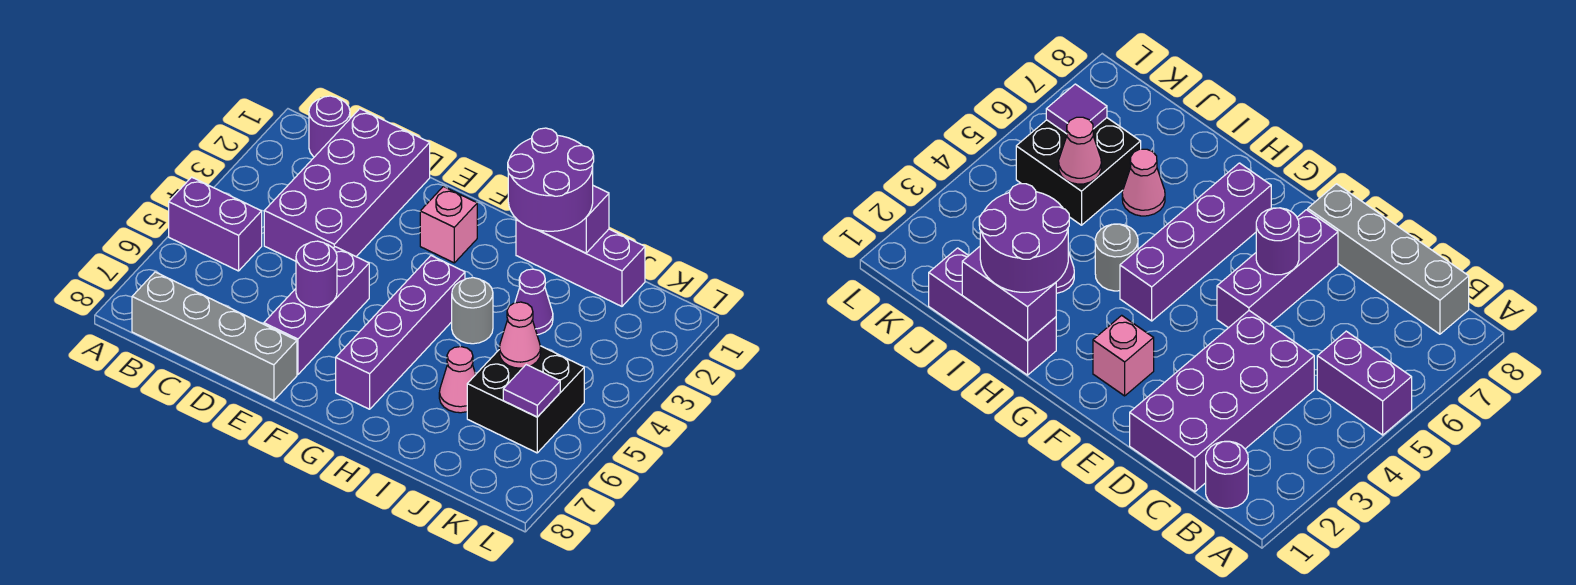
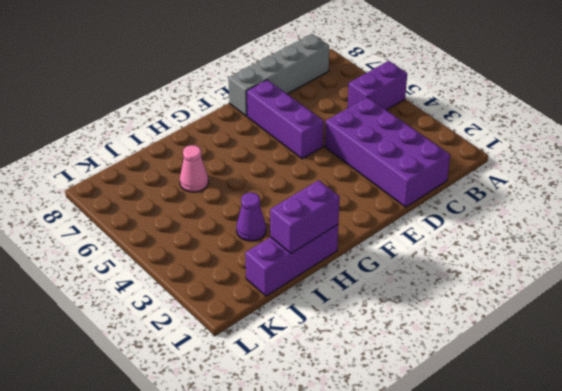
none -> purple 1x1 round brick [309,96,350,157]
none -> pink 1x1 brick [420,187,477,263]
none -> purple 1x4 brick [336,256,465,409]

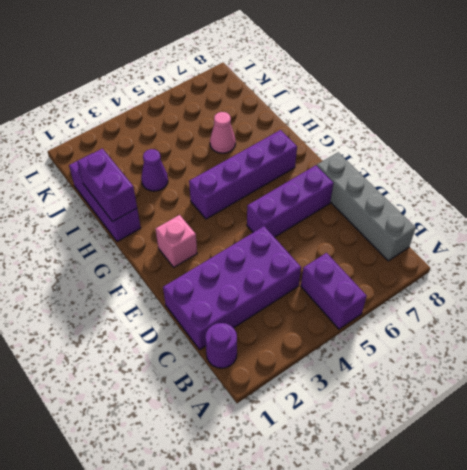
none -> grey 1x1 round brick [452,278,493,344]
none -> black 2x2 brick [467,346,584,453]
none -> purple 1x1 round brick [296,241,337,307]

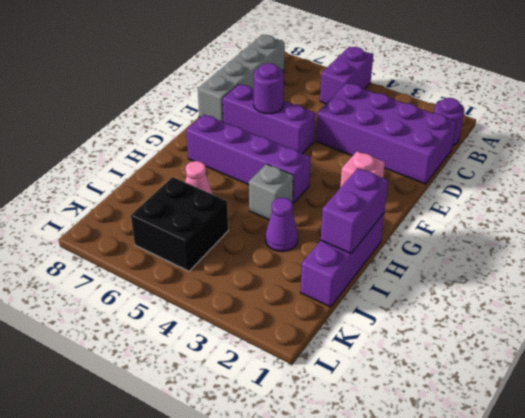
grey 1x1 brick [249,164,293,220] -> grey 1x1 round brick [452,278,493,344]
none -> pink 1x1 cone [499,302,541,368]
none -> purple 1x1 tile [503,365,560,417]
none -> purple 2x2 round brick [508,128,594,231]

